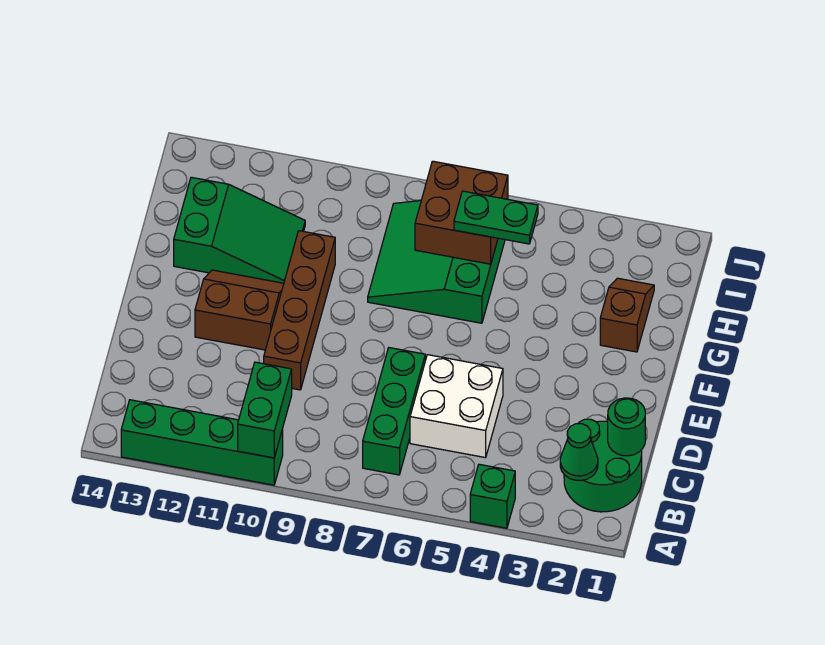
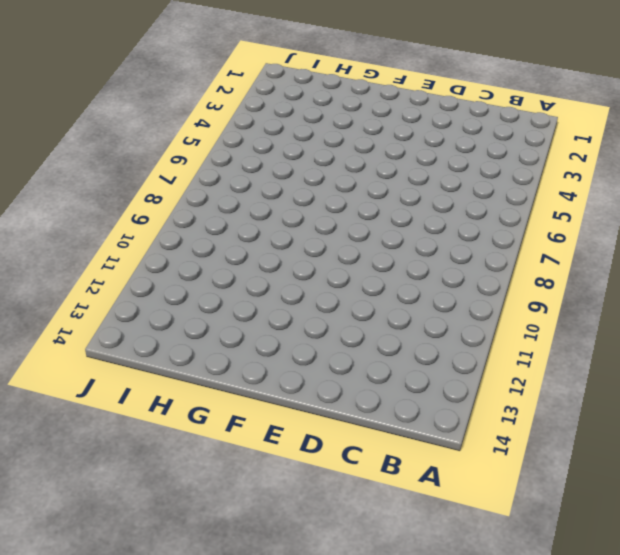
none -> green 1x1 brick [470,464,515,528]
none -> green 1x4 brick [121,400,283,485]
none -> green 2x2 round brick [564,419,642,512]

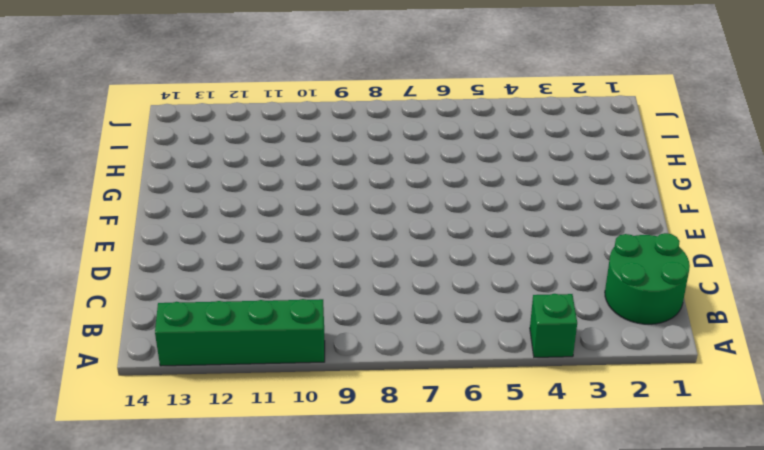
none -> green 1x3 brick [363,348,425,475]
none -> white 2x2 brick [410,355,503,458]
none -> brown 1x4 brick [264,231,335,390]

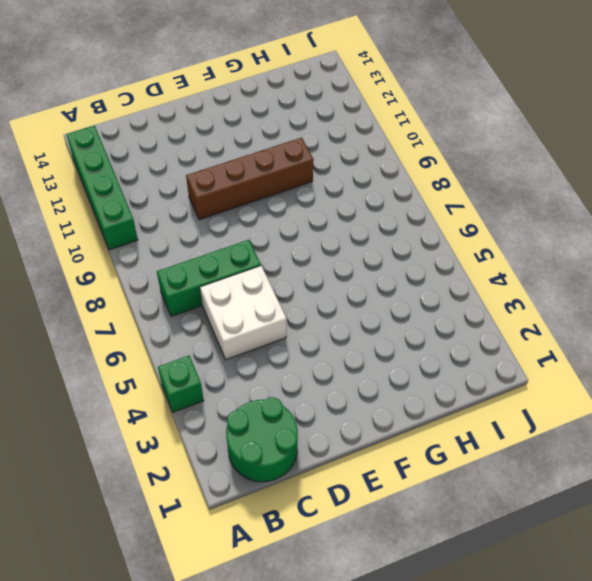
none -> brown 2x2 slope [195,270,284,350]
none -> brown 1x2 slope [600,278,654,352]
none -> green 3x3 slope [368,201,505,323]

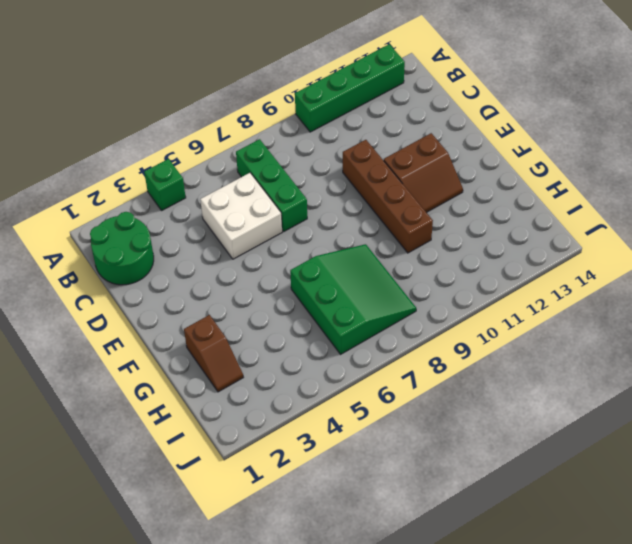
none -> green 2x3 slope [174,177,305,283]
none -> green 1x2 brick [238,362,292,458]
none -> green 1x1 cone [560,424,598,480]

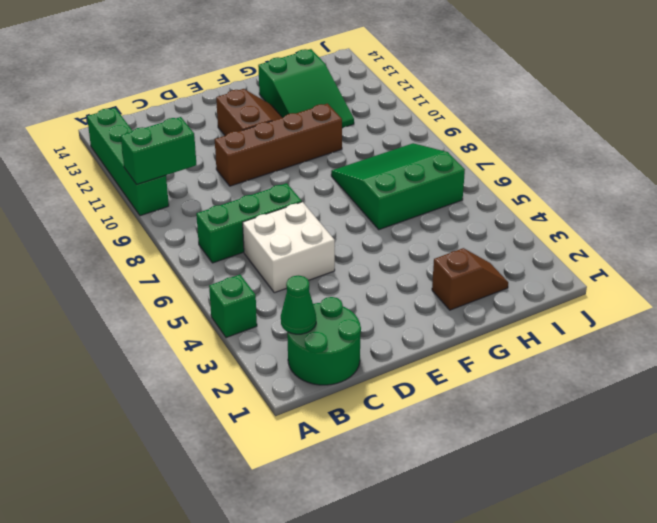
none -> green 1x1 round brick [608,398,645,456]
none -> brown 2x2 brick [415,161,508,264]
none -> green 1x2 plate [454,191,538,244]

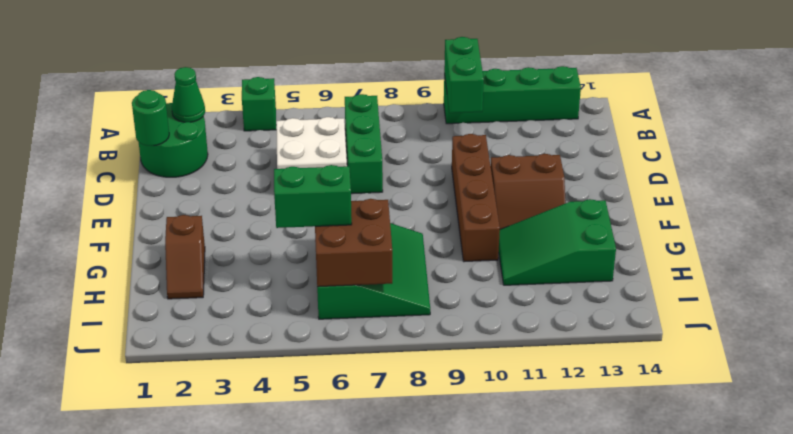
green 1x2 brick [274,165,352,228] -> green 1x2 plate [454,191,538,244]

